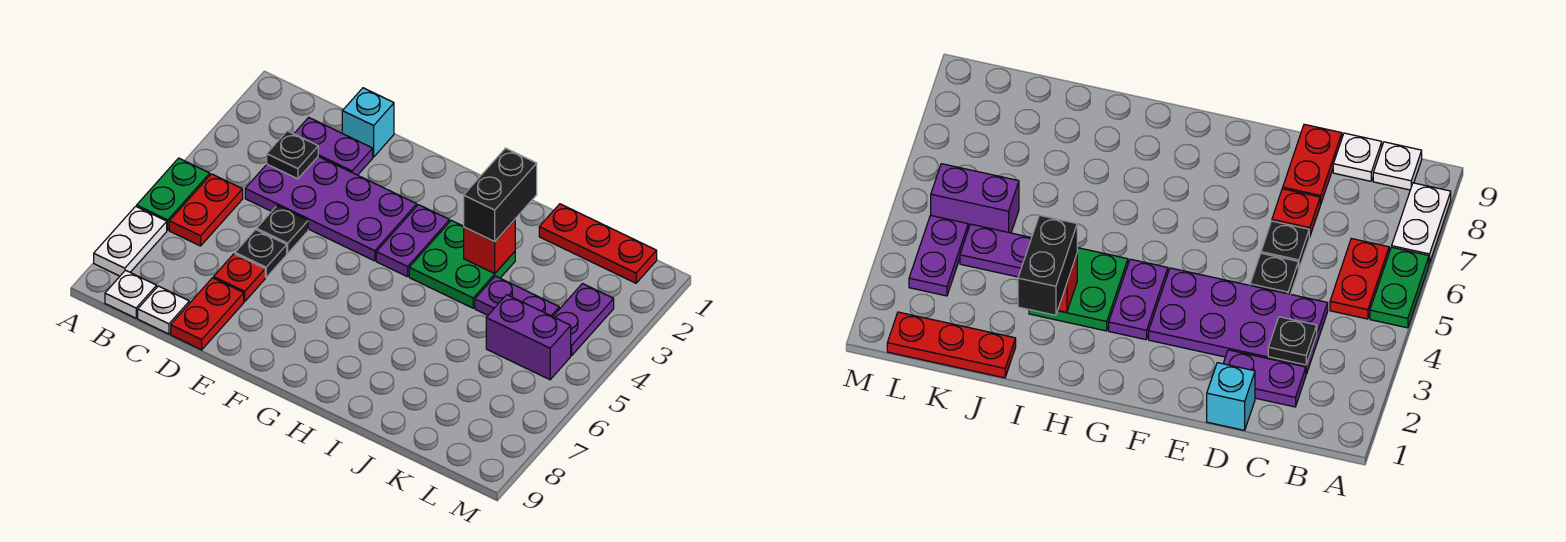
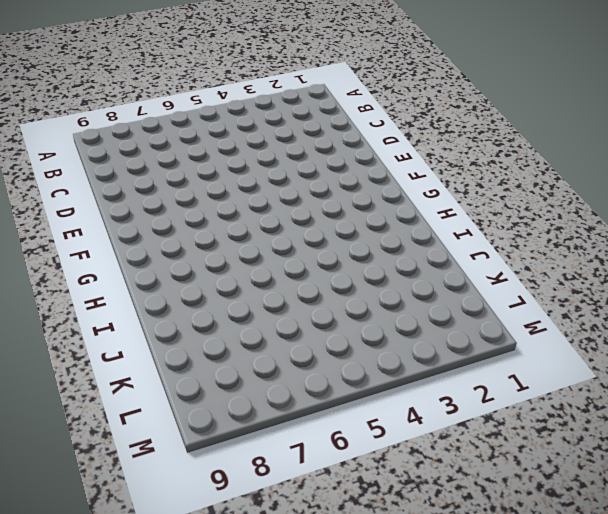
none -> green 1x2 plate [137,158,210,230]
none -> white 1x2 plate [94,206,167,276]
none -> red 1x2 plate [169,174,243,246]

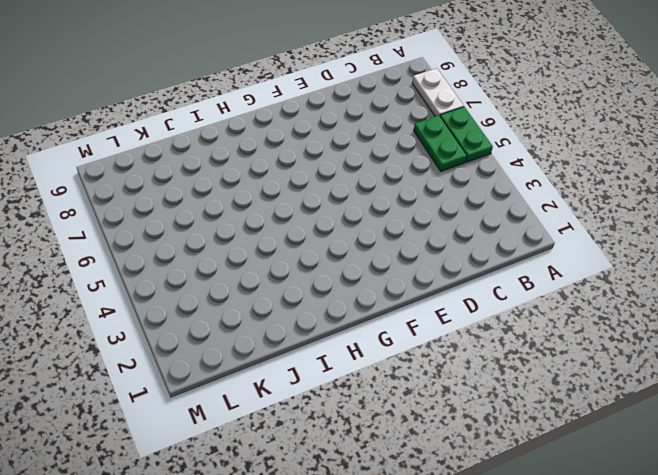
green 1x2 plate [414,115,467,171] -> red 1x2 plate [169,174,243,246]
none -> white 1x1 plate [105,270,157,318]
none -> purple 1x2 plate [294,117,373,175]
none -> purple 2x4 plate [245,156,417,261]

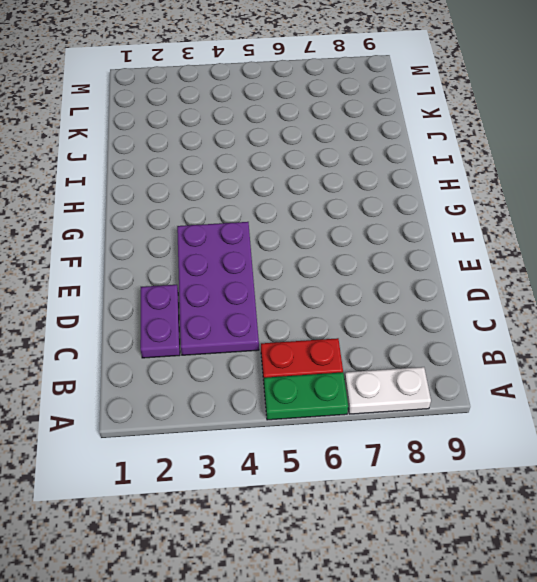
none -> white 1x1 plate [105,270,157,318]
none -> white 1x1 plate [138,286,189,334]
none -> cyan 1x1 brick [342,88,394,157]

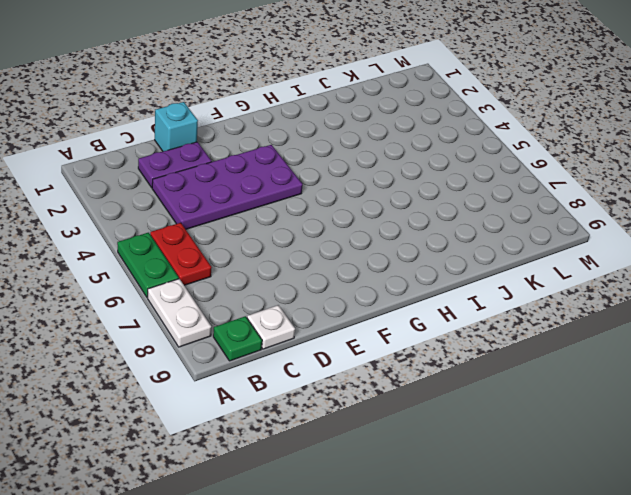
green 1x1 plate [213,316,262,361] -> white 1x1 plate [105,270,157,318]
none -> black 1x1 plate [257,206,308,253]
none -> black 1x1 plate [235,230,287,277]
none -> red 1x1 plate [214,254,265,302]

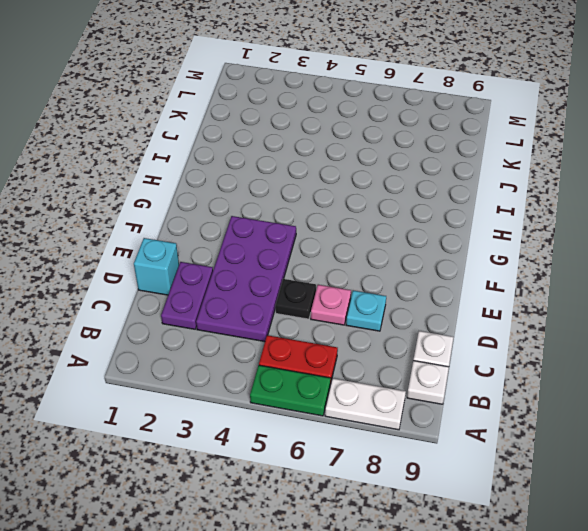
pink 1x1 plate [311,285,351,325] -> black 1x1 plate [235,230,287,277]
cyan 1x1 plate [346,290,386,331] -> red 1x1 plate [214,254,265,302]
none -> red 1x2 plate [171,278,244,350]
none -> purple 1x2 plate [376,205,450,277]
none -> green 2x2 plate [409,220,515,308]

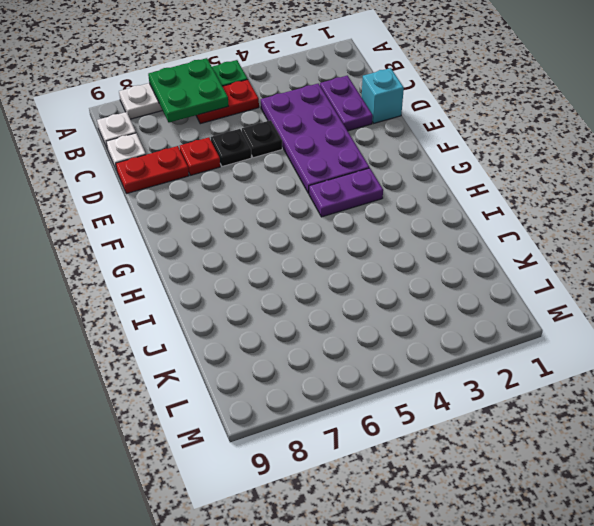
green 2x2 plate [148,58,228,122] -> green 2x2 plate moved to [409,220,515,308]
none -> red 1x3 plate [539,204,657,283]
none -> purple 1x2 plate [475,276,559,317]
none -> purple 1x2 brick [486,295,571,380]

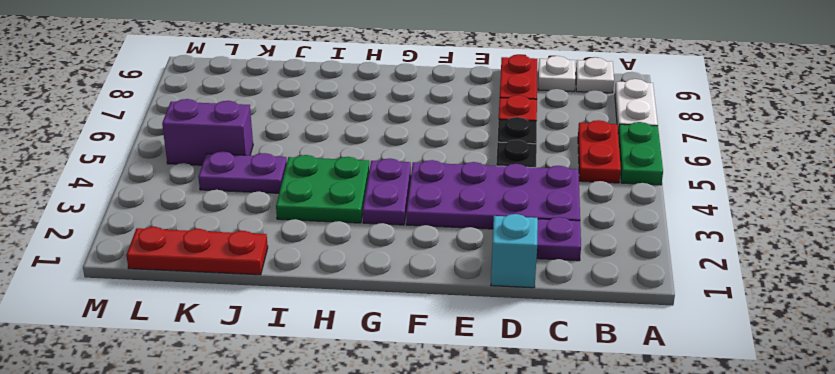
none -> purple 1x2 plate [553,284,614,356]
none -> black 1x1 plate [267,131,318,179]
none -> red 1x1 brick [464,220,515,273]

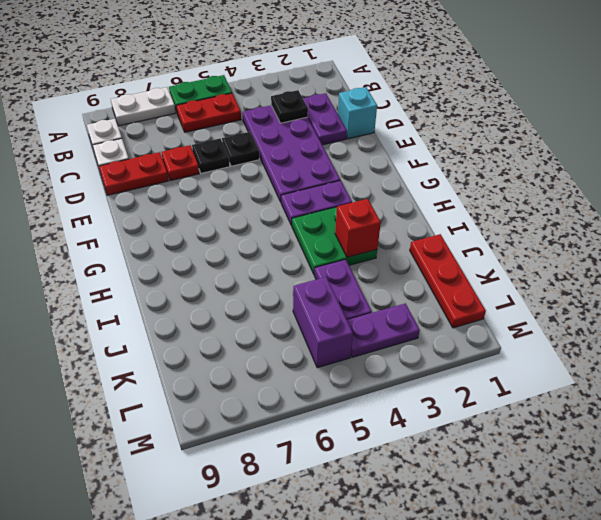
none -> black 1x2 brick [464,148,537,242]

